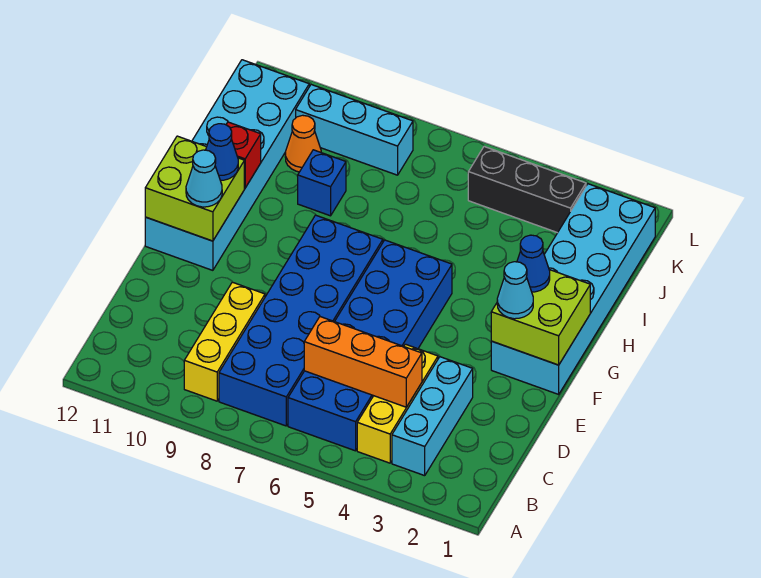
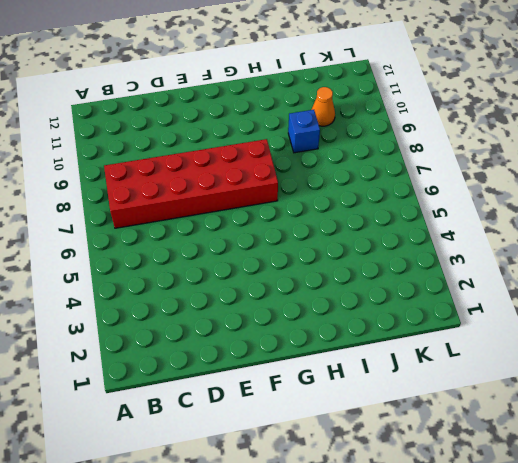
red 2x6 brick [104,139,278,228] -> blue 2x6 brick [219,215,383,426]
none -> cyan 1x3 brick [392,357,473,476]
none -> yellow 1x3 brick [357,344,438,463]
none -> blue 2x6 brick [288,240,452,451]

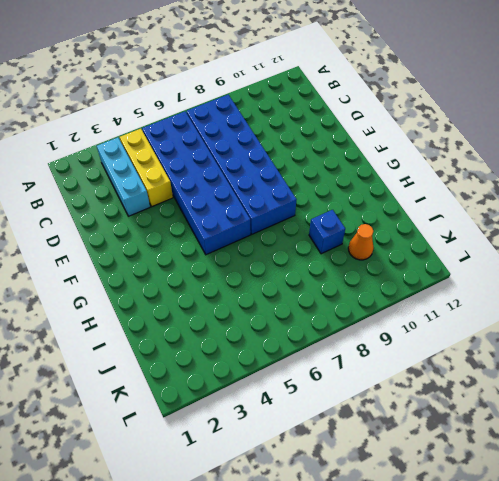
none -> yellow 1x3 brick [184,282,265,401]
none -> cyan 2x6 brick [491,184,655,394]
none -> cyan 2x6 brick [145,60,309,270]

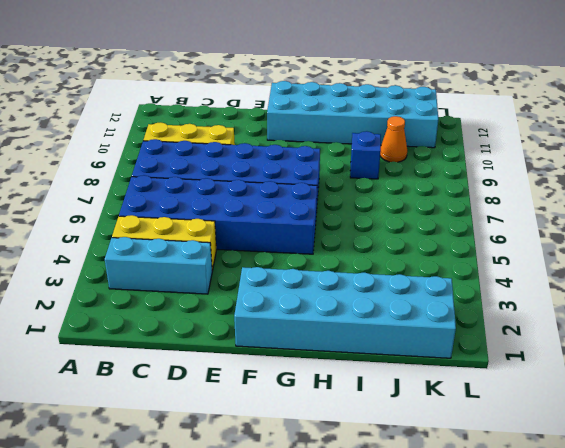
none -> black 1x3 brick [468,147,586,233]
none -> cyan 1x3 brick [296,85,413,175]
none -> orange 1x3 brick [304,317,422,407]

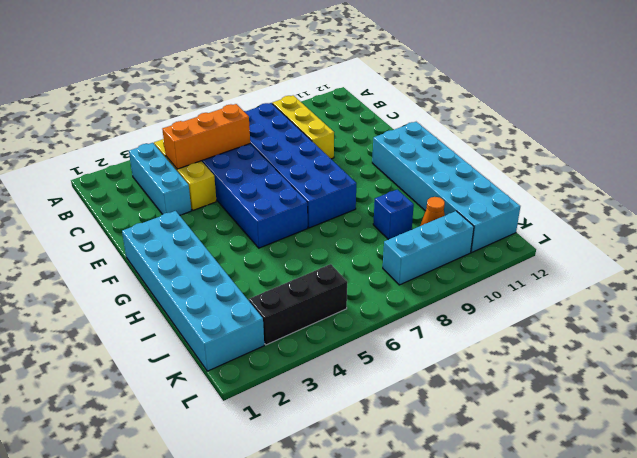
none -> lime 2x2 brick [491,270,590,365]
none -> lime 2x2 brick [145,136,244,241]
none -> red 1x1 brick [226,122,261,188]

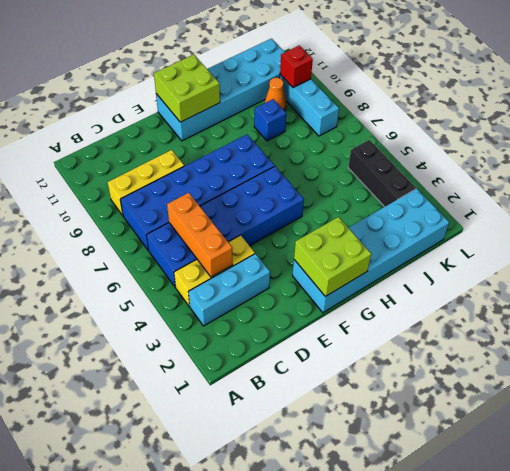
red 1x1 brick [280,45,313,88] -> red 1x1 brick moved to [226,122,261,188]
none -> cyan 1x1 cone [497,262,533,319]
none -> cyan 1x1 cone [186,150,222,207]
none -> blue 1x1 cone [517,235,550,292]

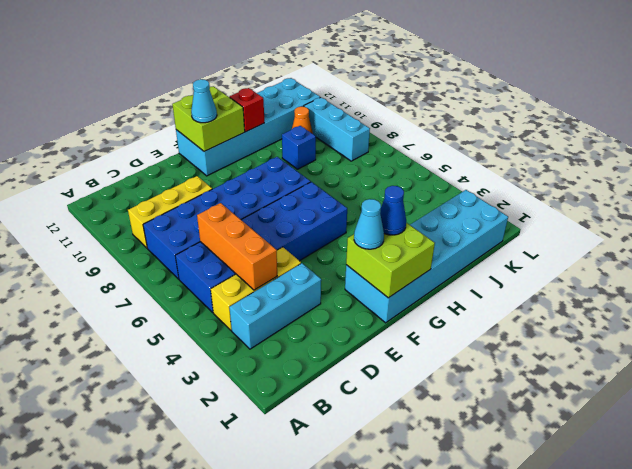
none -> black 1x3 brick [468,147,586,233]
none -> blue 1x1 cone [206,124,238,180]

